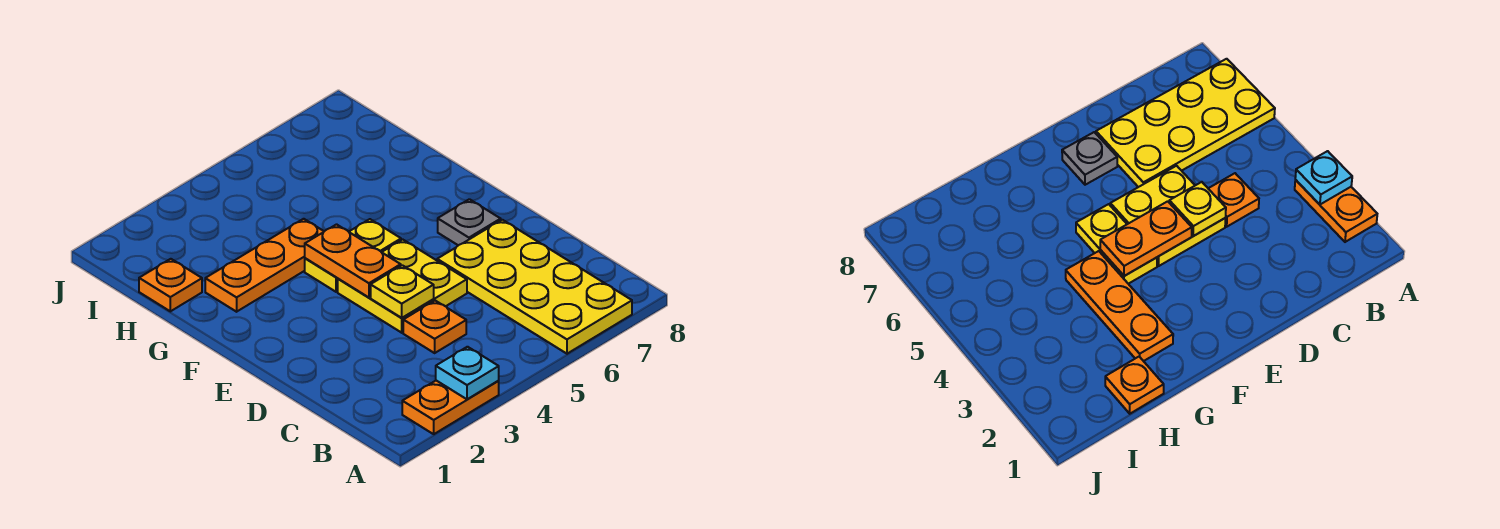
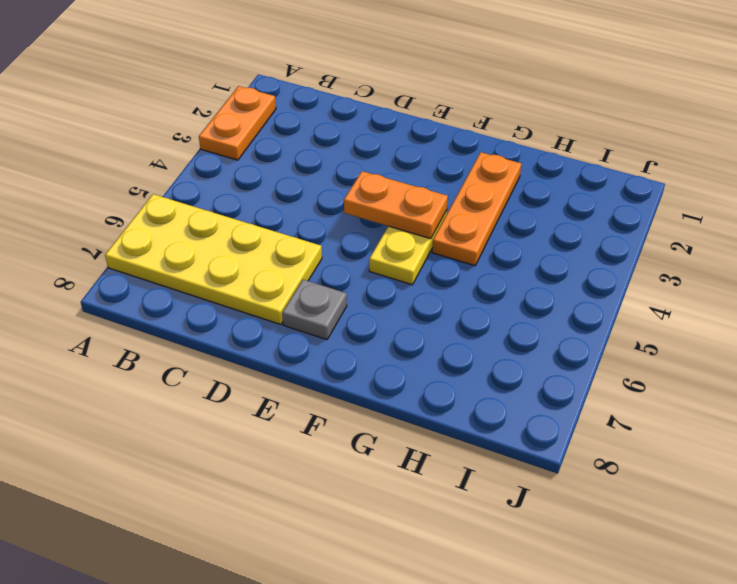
none -> orange 1x1 plate [403,301,466,353]
none -> yellow 2x2 plate [338,240,467,333]

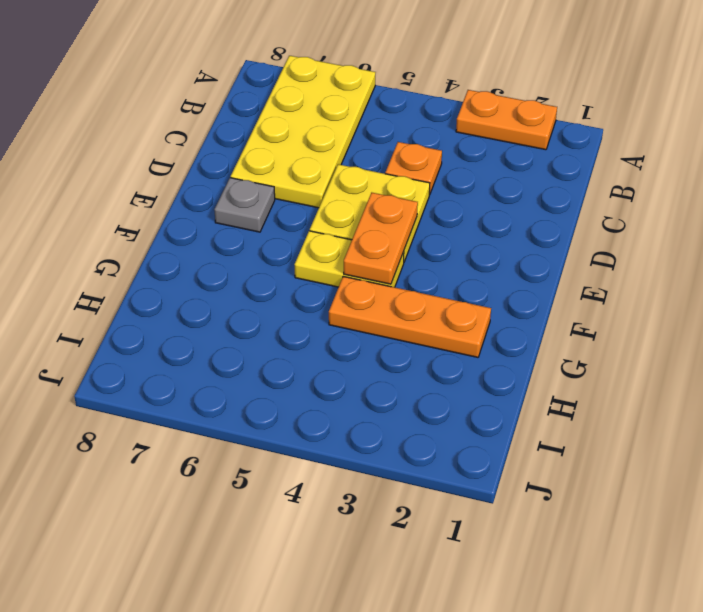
none -> orange 1x1 plate [139,259,202,311]
none -> cyan 1x1 plate [436,347,499,399]

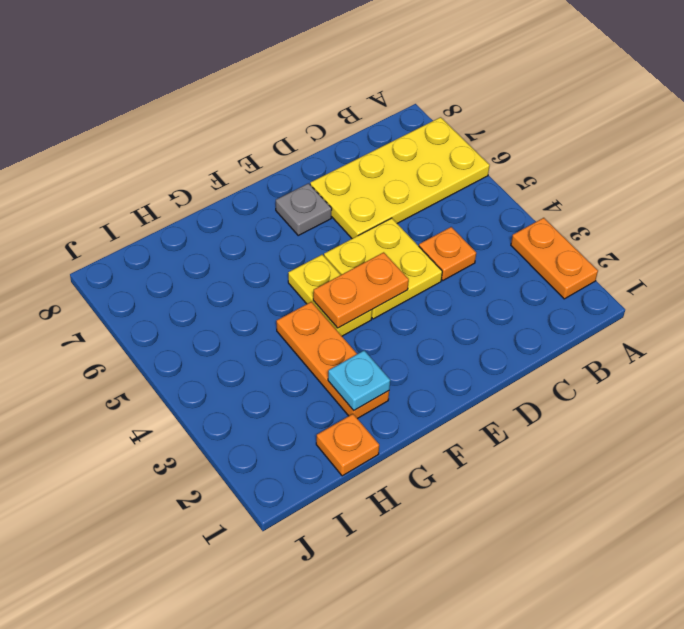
cyan 1x1 plate [328,350,390,410] -> cyan 1x1 plate moved to [436,347,499,399]
none -> yellow 1x1 plate [371,265,434,318]

